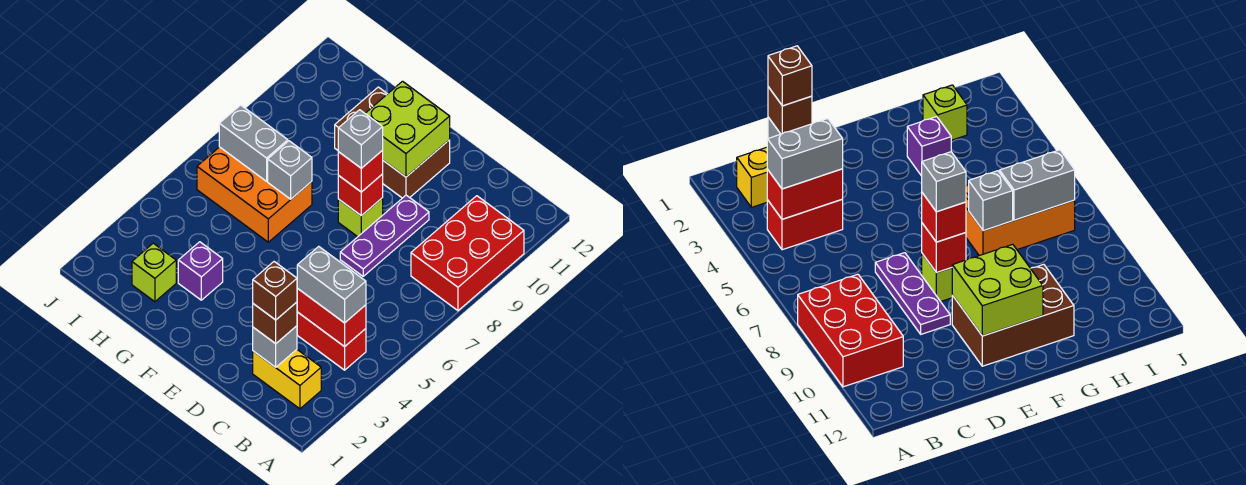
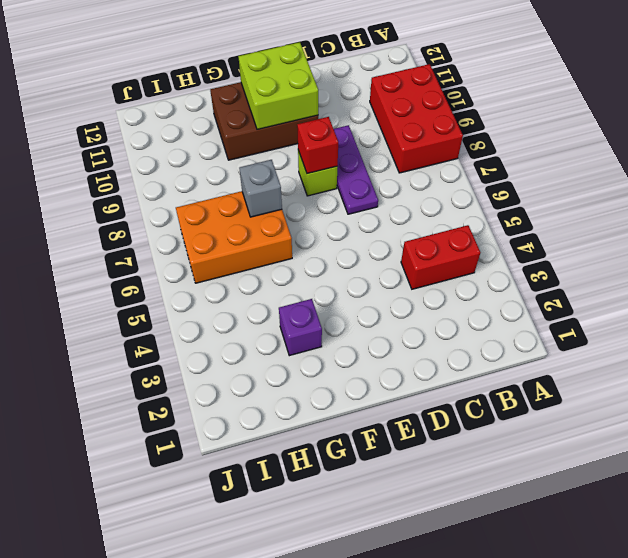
none -> yellow 1x2 brick [253,350,321,409]
none -> lime 1x1 brick [132,243,176,302]
none -> red 1x2 brick [297,288,366,347]

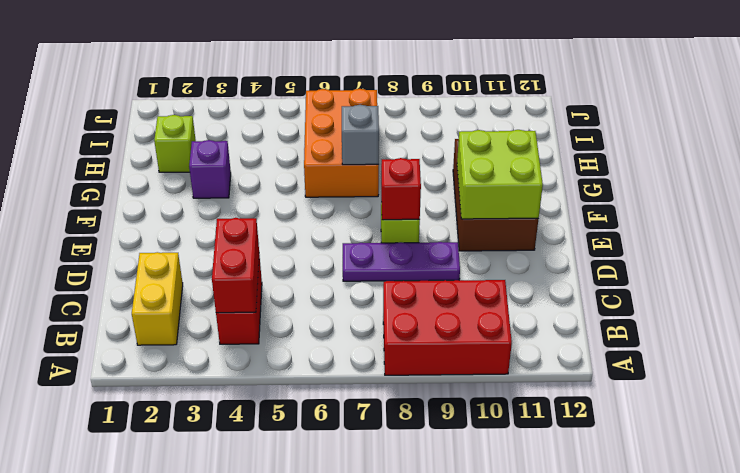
none -> grey 1x1 brick [253,326,297,367]
none -> grey 1x2 brick [219,105,288,181]
none -> grey 1x2 brick [297,246,366,323]

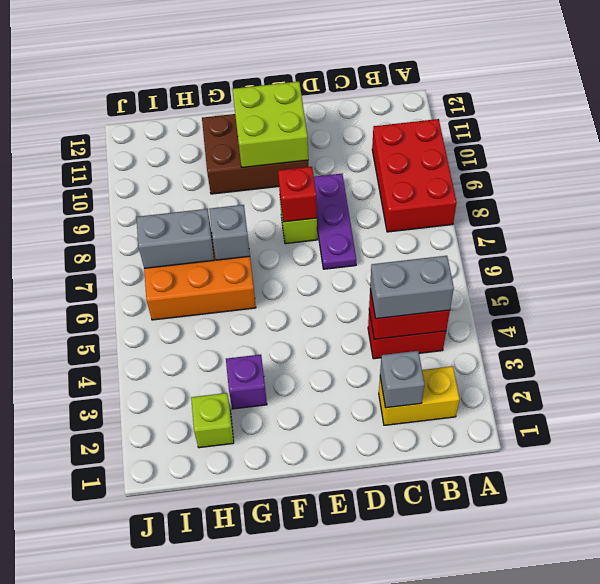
none -> brown 1x1 brick [253,302,297,344]
none -> red 1x1 brick [338,151,383,192]
none -> brown 1x1 brick [253,262,297,320]

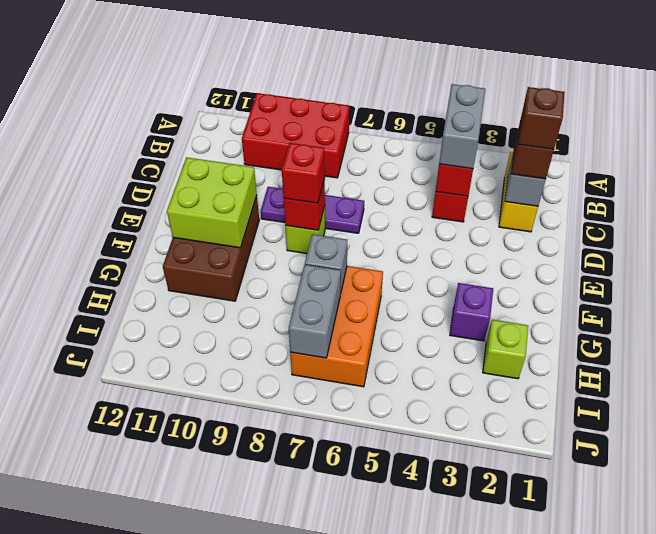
none -> grey 1x1 brick [338,110,383,168]

